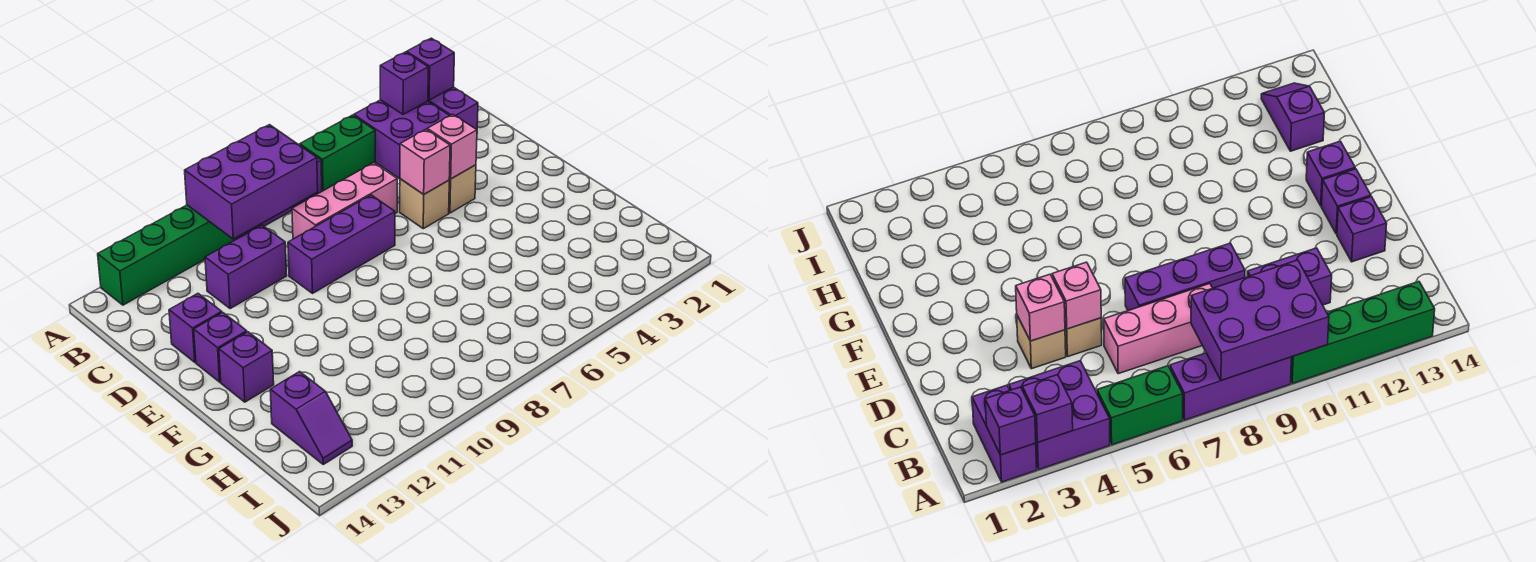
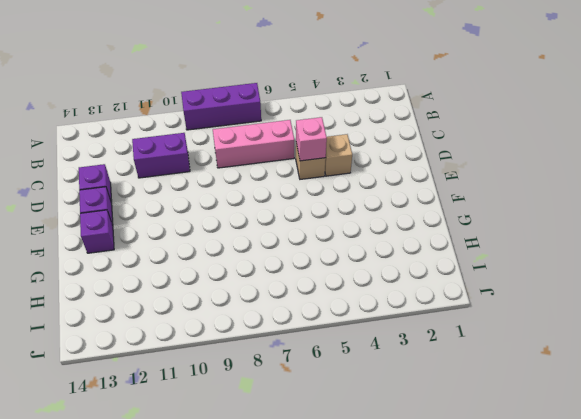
none -> purple 1x2 brick [428,87,478,129]
none -> purple 2x2 brick [354,100,450,179]
none -> green 1x2 brick [300,115,375,191]

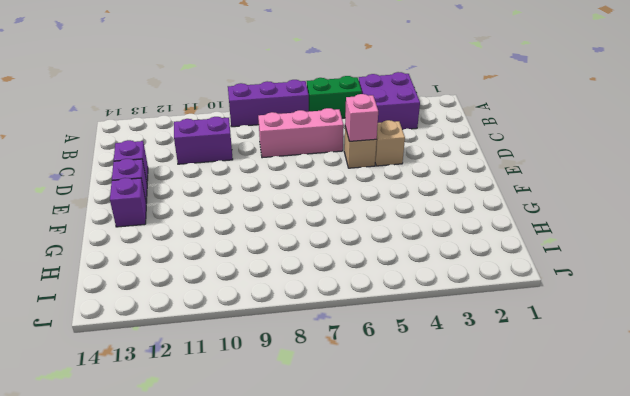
none -> purple 1x2 brick [428,87,478,129]
none -> green 1x4 brick [98,205,238,305]
none -> purple 1x3 brick [288,195,395,293]

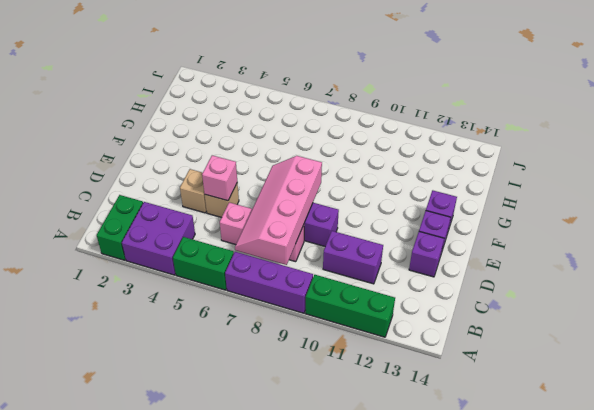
green 1x2 brick [97,195,143,260] -> purple 1x2 brick [428,87,478,129]
green 1x3 brick [305,275,395,337] -> green 1x4 brick [98,205,238,305]
pink 2x4 slope [235,156,322,265] -> purple 2x3 brick [185,125,318,239]
none -> purple 1x2 slope [270,372,352,464]
none -> purple 1x1 brick [407,38,454,100]
none -> purple 1x1 brick [380,52,428,114]

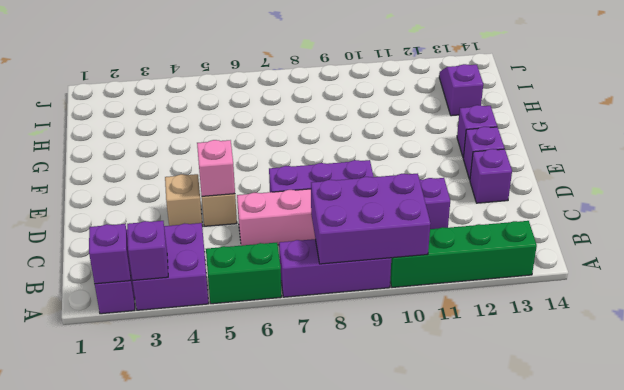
none -> pink 1x1 brick [427,114,477,179]

